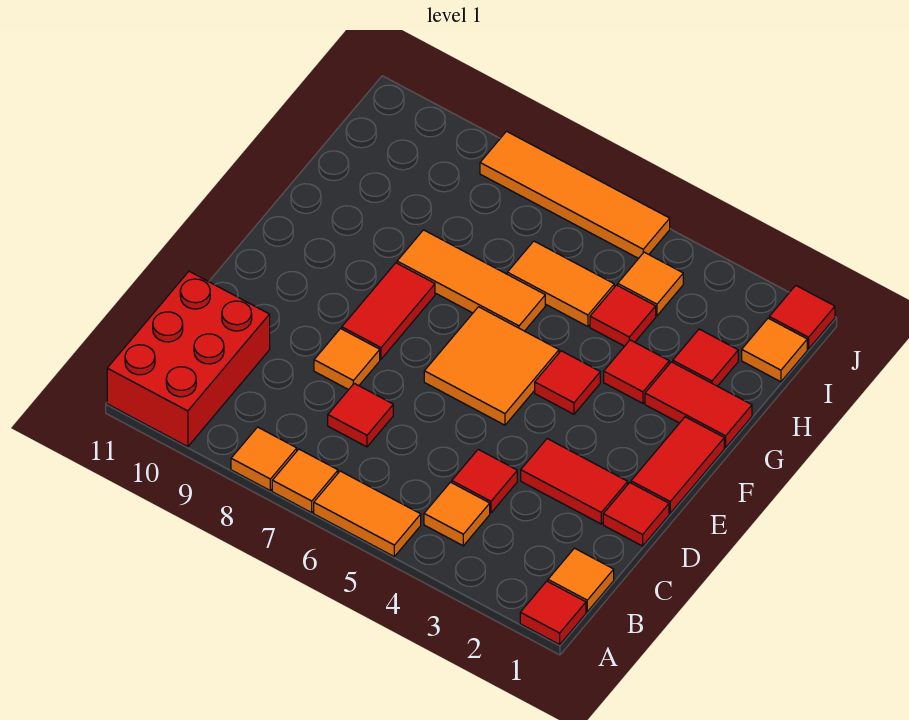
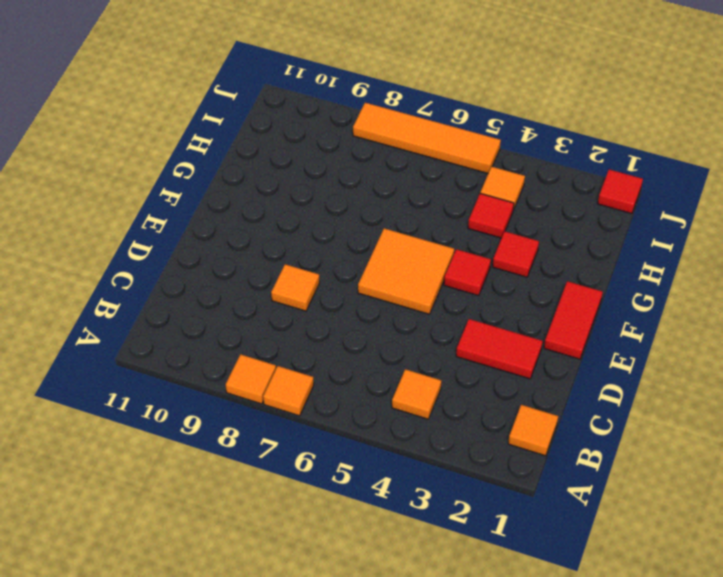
none -> red 1x1 tile [520,581,586,645]
none -> orange 1x2 tile [314,471,421,556]
none -> red 2x3 brick [107,271,270,447]

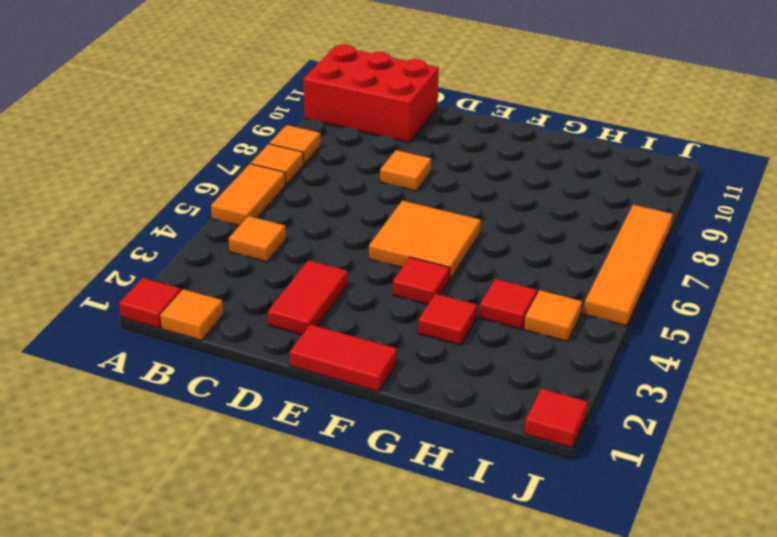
none -> red 1x1 tile [452,449,517,513]
none -> red 1x1 tile [328,383,393,447]
none -> red 1x1 tile [603,483,669,546]

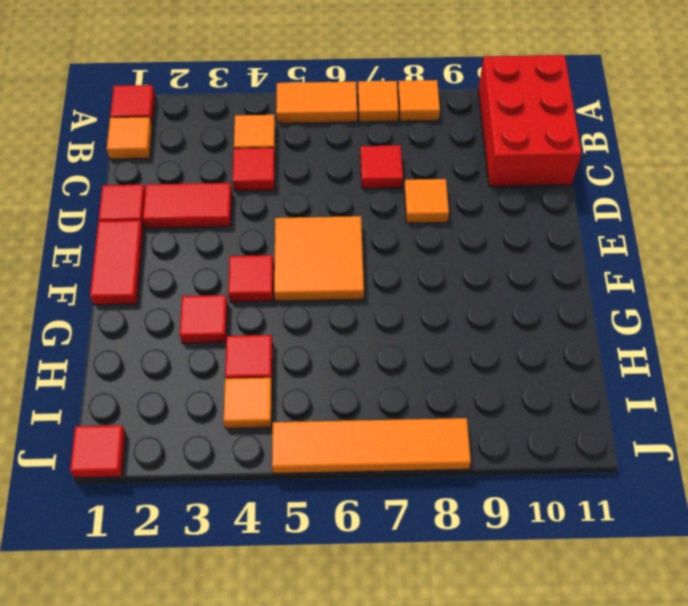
none -> red 1x2 tile [342,263,435,359]
none -> red 1x2 tile [645,362,752,447]
none -> orange 1x3 tile [397,230,545,331]

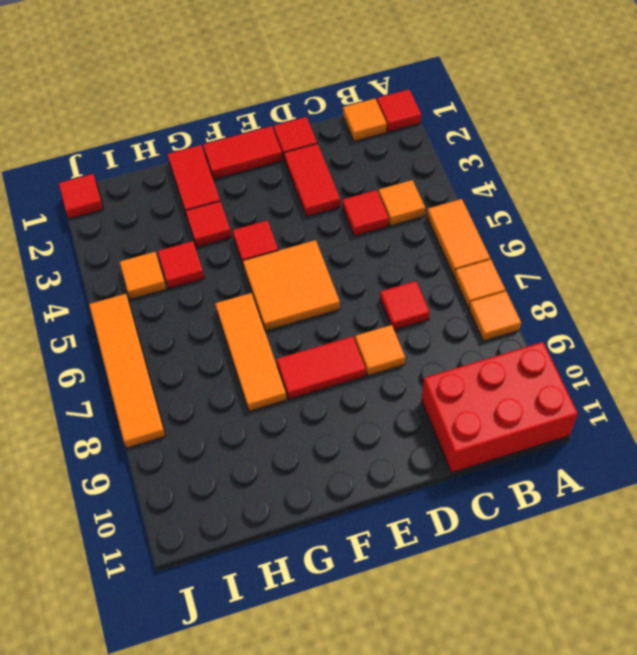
none -> red 1x1 tile [673,329,738,386]
none -> orange 1x2 tile [507,241,614,327]
none -> orange 1x1 tile [742,318,807,382]

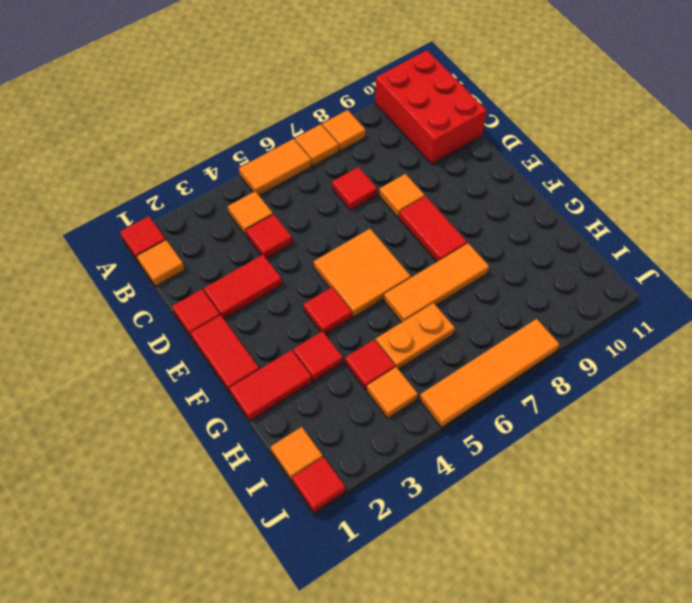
orange 1x2 plate [376,303,455,369] -> orange 1x2 tile [507,241,614,327]
none -> red 1x1 tile [673,329,738,386]

